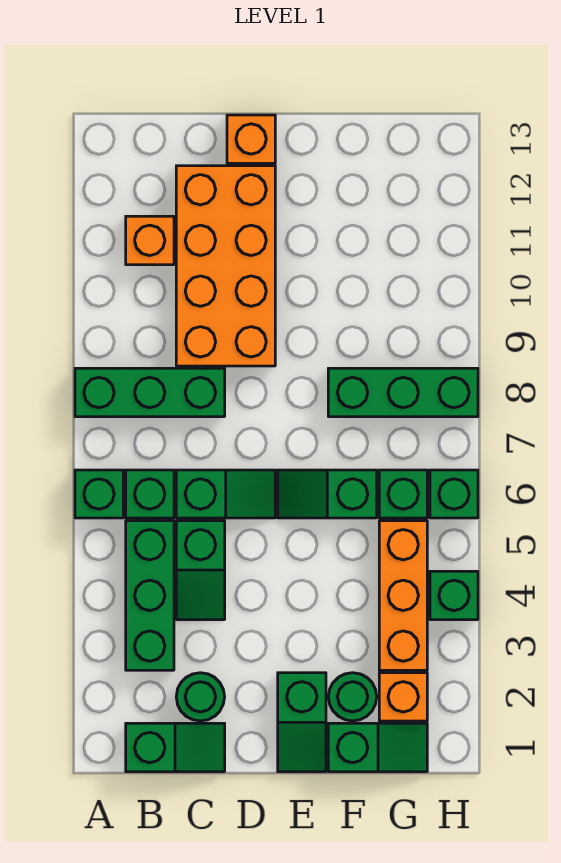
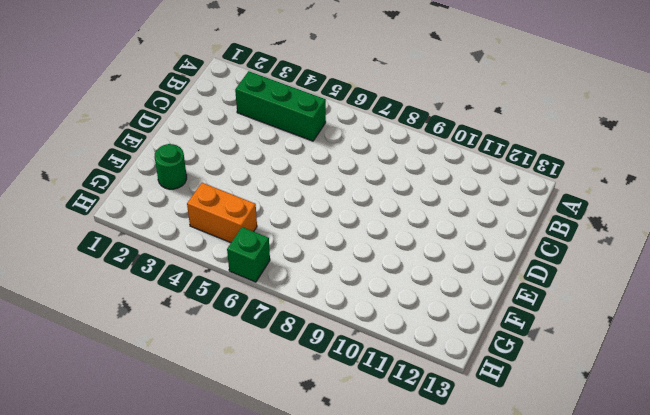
orange 1x2 brick [187,183,257,243] -> orange 1x3 brick [379,521,427,670]
none -> green 1x1 brick [75,470,123,518]
none -> green 1x3 brick [75,368,225,417]
none -> green 1x2 slope [126,723,225,772]

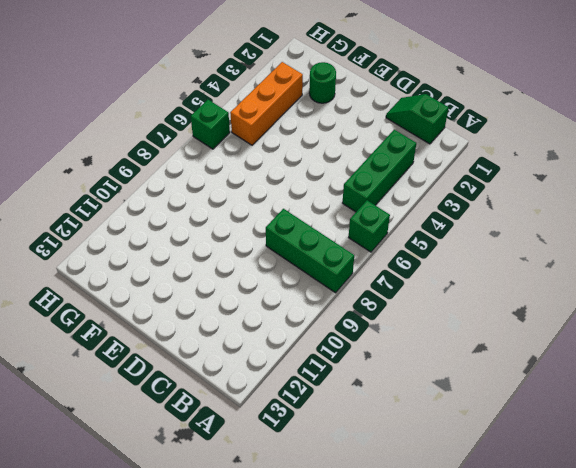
none -> green 1x1 brick [126,470,174,518]
none -> orange 1x1 brick [126,216,174,265]
none -> green 1x1 round brick [176,673,225,721]

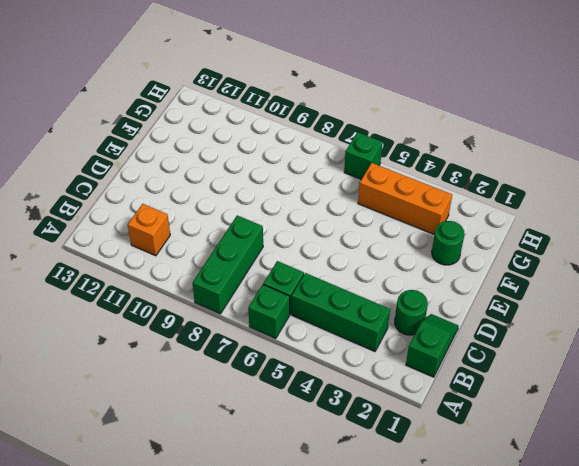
none -> green 1x2 slope [176,521,225,620]
none -> green 1x2 slope [176,470,275,518]
none -> orange 2x4 brick [176,166,275,366]

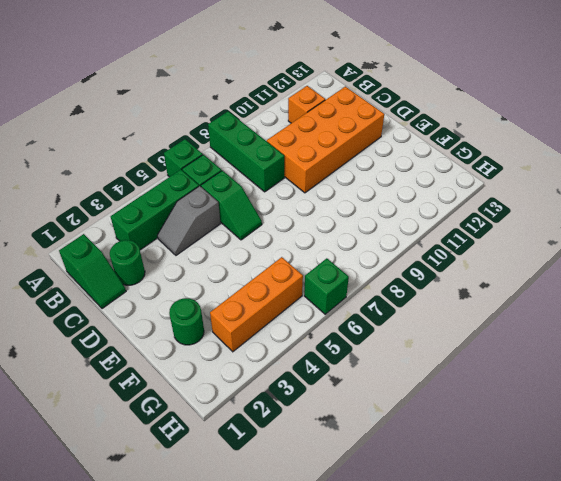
grey 1x2 slope [157,186,221,255] -> green 1x2 slope [176,521,225,620]
none -> orange 1x1 brick [227,115,275,163]
none -> green 1x2 slope [278,673,326,772]
none -> green 1x2 slope [278,470,377,518]

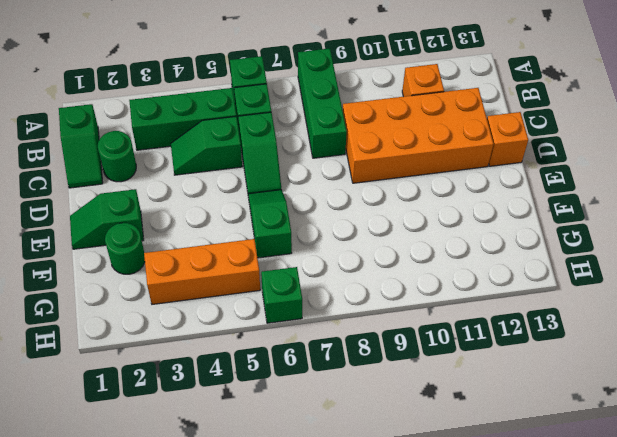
none -> green 1x2 slope [328,723,427,772]
none -> green 1x3 brick [328,368,478,417]
none -> orange 1x1 brick [379,673,427,721]

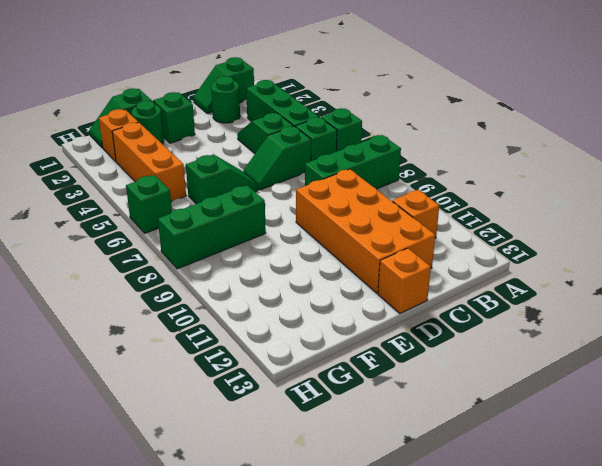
none -> green 1x1 brick [379,470,427,518]
none -> green 1x1 brick [430,571,478,620]

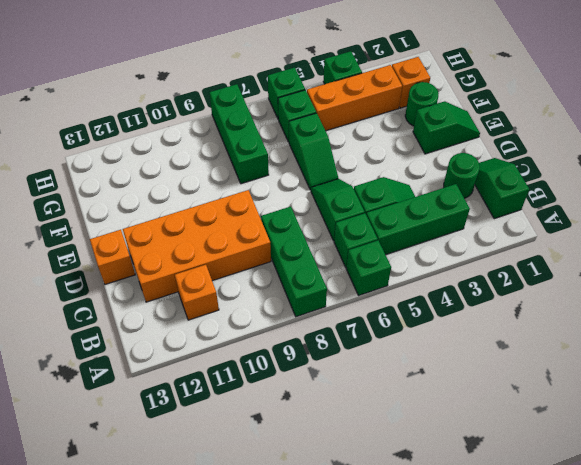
none -> green 1x2 slope [328,723,427,772]

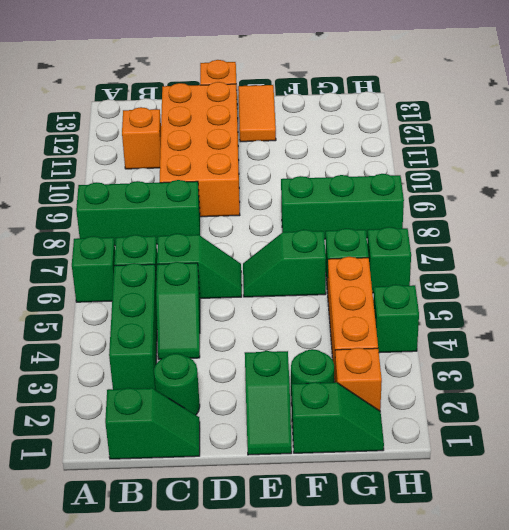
orange 1x2 tile [238,85,276,142] -> none

